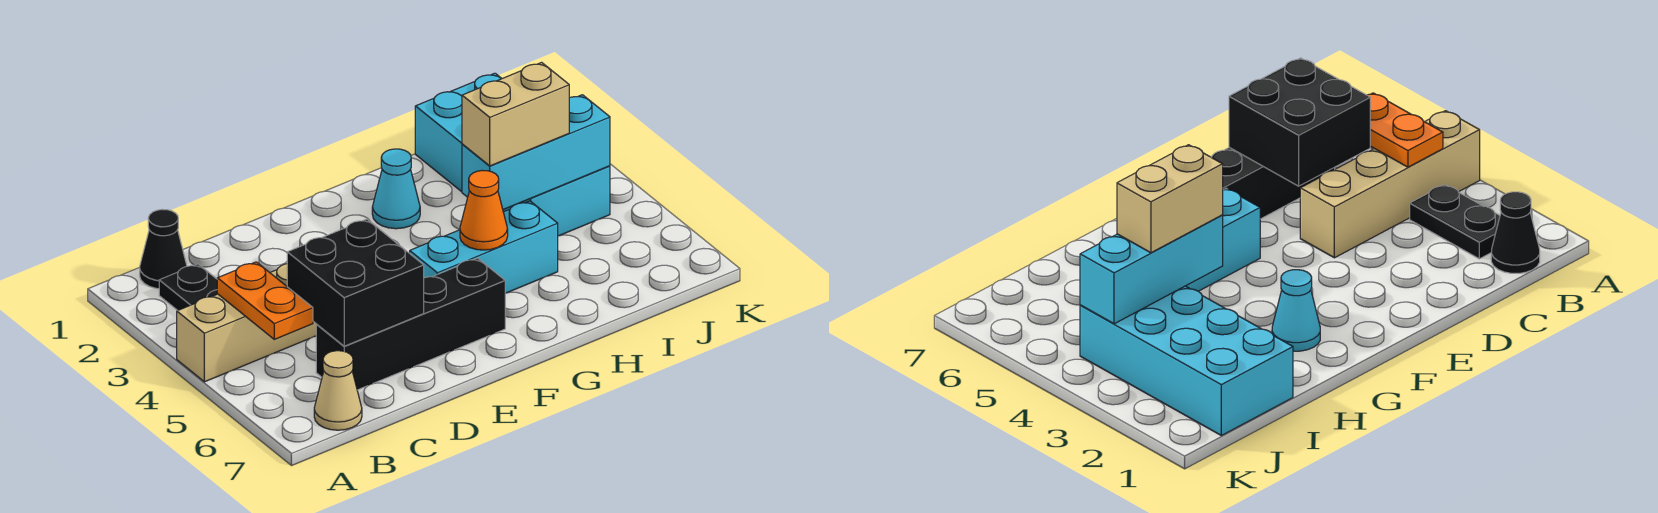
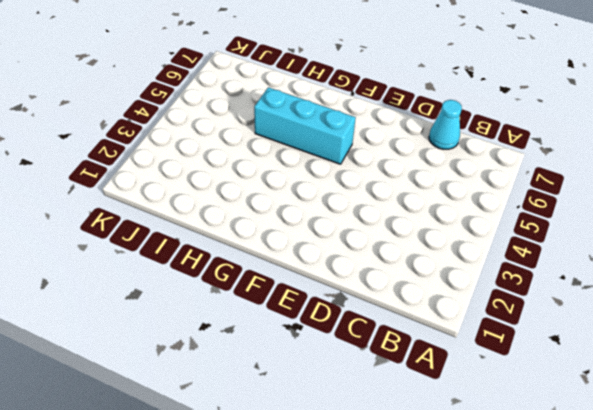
cyan 1x1 cone [429,100,462,149] -> cyan 1x1 cone moved to [372,149,420,229]
none -> tan 1x4 brick [177,264,317,382]
none -> black 1x1 cone [140,209,187,289]
none -> black 1x2 plate [159,264,217,311]

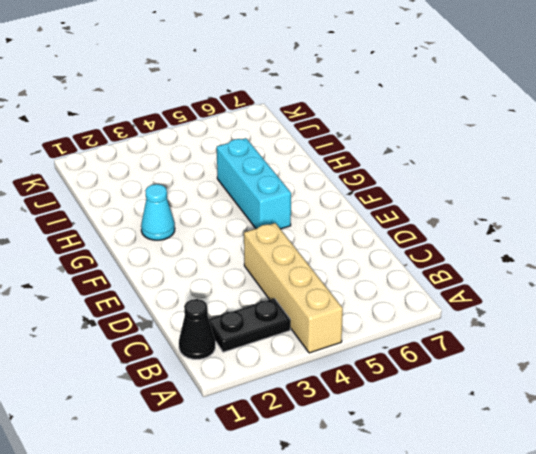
none -> tan 1x1 cone [314,351,362,430]
none -> black 1x4 brick [316,258,505,390]
none -> cyan 2x4 brick [415,73,610,236]

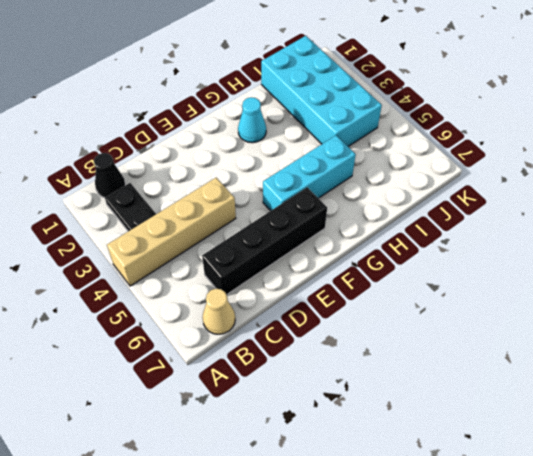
none -> orange 1x2 plate [217,262,313,339]
none -> black 2x2 brick [287,219,424,346]
none -> orange 1x1 cone [460,170,508,250]

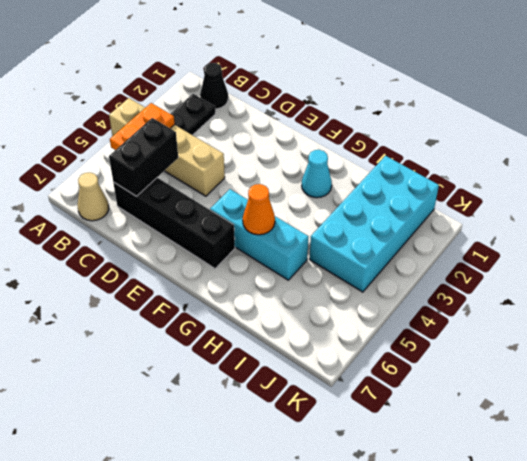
black 1x2 brick [109,118,178,196] -> black 2x2 brick [287,219,424,346]
none -> cyan 1x3 brick [462,95,610,210]
none -> tan 1x2 brick [462,62,569,166]

